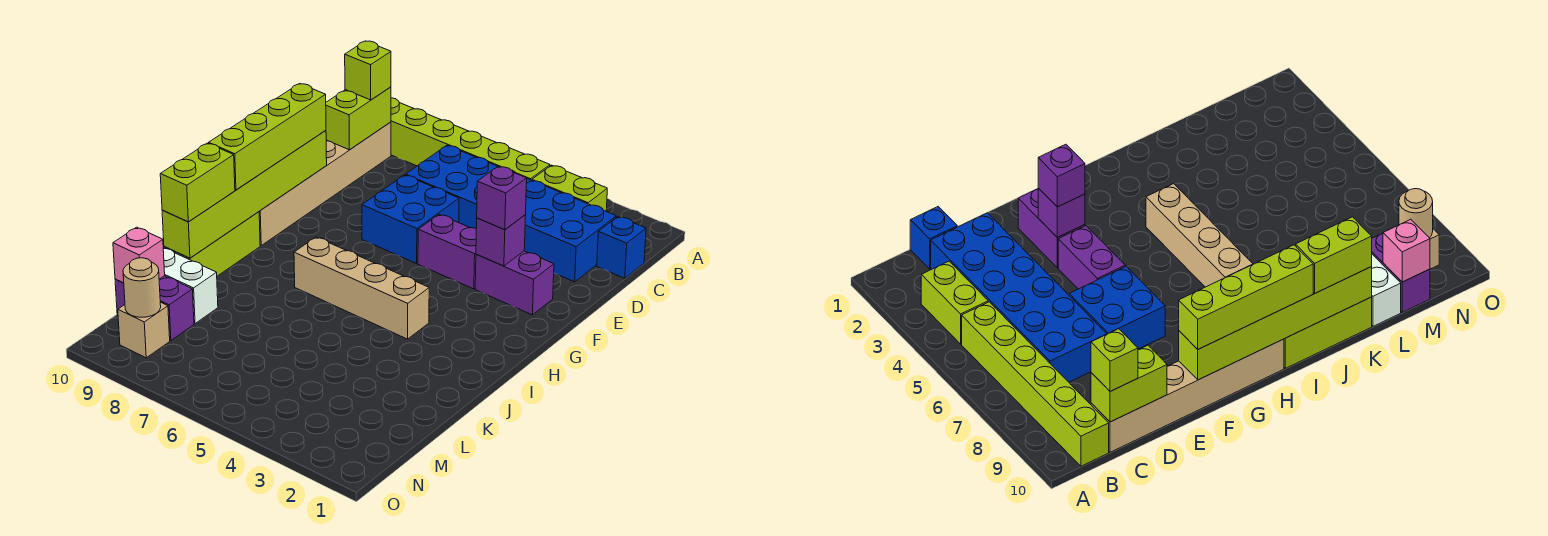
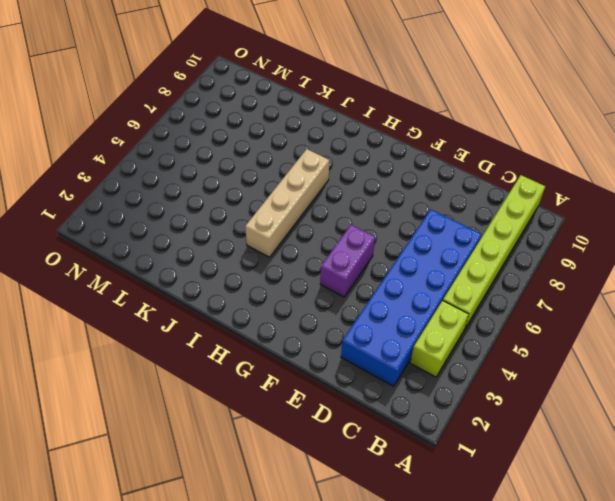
none -> blue 1x1 brick [597,217,646,278]
none -> tan 1x6 brick [259,122,391,245]
none -> blue 2x2 brick [362,175,459,264]

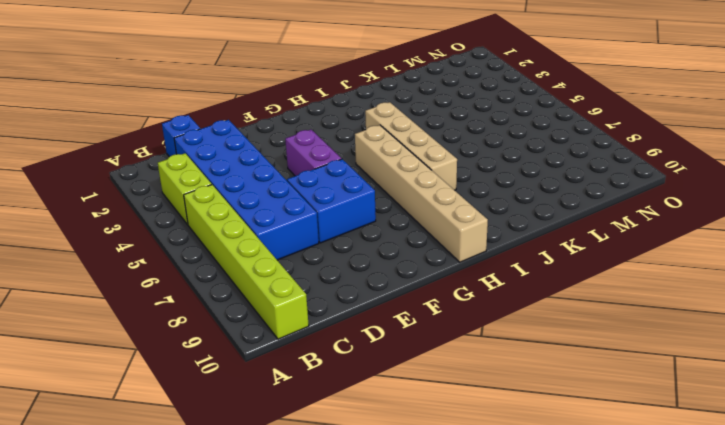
tan 1x6 brick [355,125,488,262] -> tan 1x6 brick turned to [259,122,391,245]
none -> purple 1x2 brick [475,251,554,315]
none -> lime 1x3 brick [164,212,260,276]
none -> white 1x2 brick [163,248,218,324]

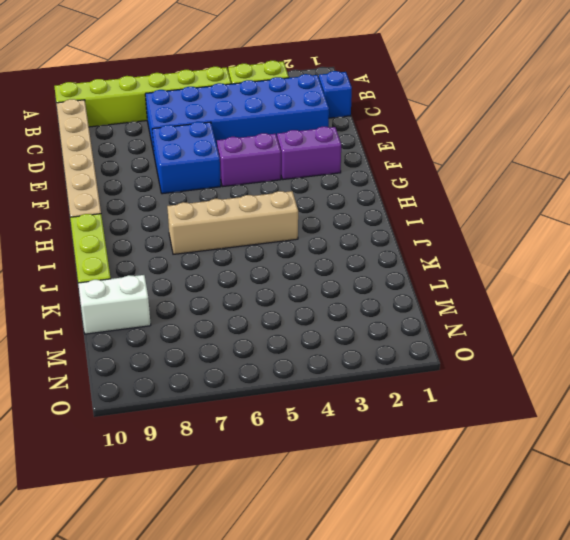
none -> purple 1x2 brick [115,276,194,341]
none -> tan 1x1 brick [118,302,170,358]
none -> lime 1x2 brick [326,87,391,150]

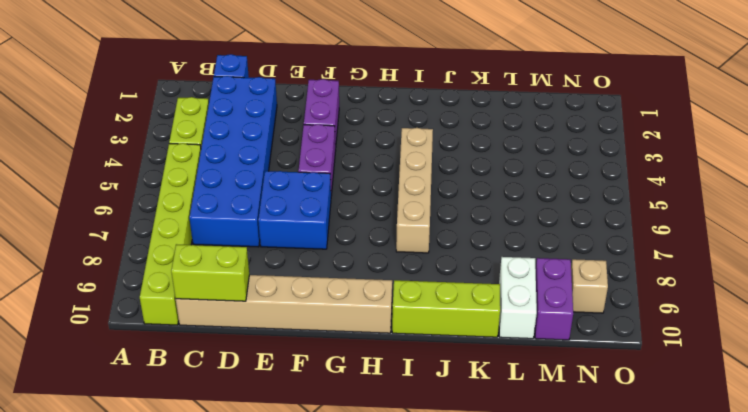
none -> purple 1x1 brick [476,215,526,266]
none -> lime 1x6 brick [162,130,327,258]
none -> pink 1x1 brick [113,227,165,283]

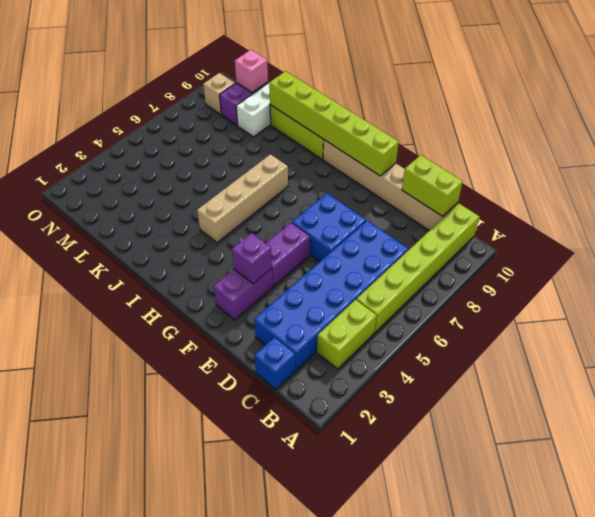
none -> tan 1x1 round brick [123,258,161,317]
none -> lime 1x1 brick [345,41,391,100]
none -> purple 1x1 brick [477,166,527,230]

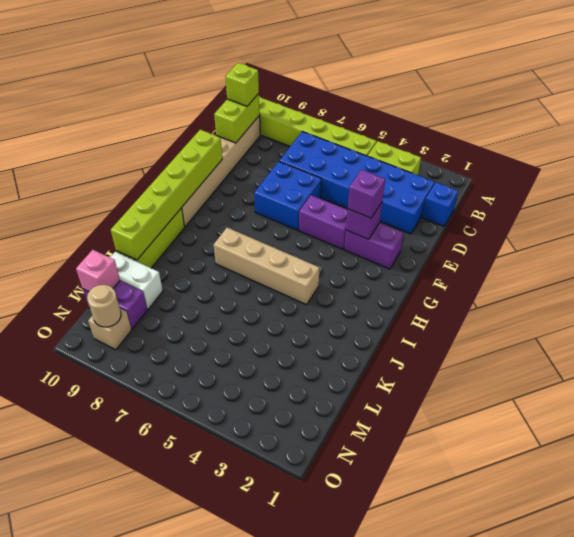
none -> lime 1x4 brick [209,84,326,190]
none -> lime 1x2 brick [160,143,235,222]

